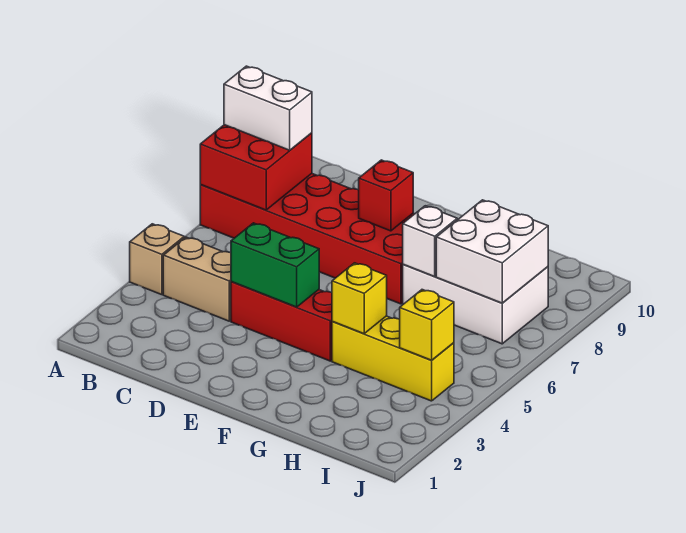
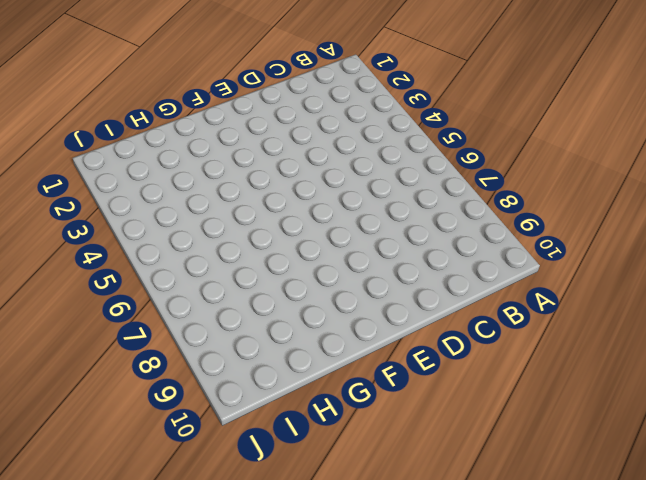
none -> tan 1x1 brick [130,224,184,295]
none -> red 2x6 brick [200,174,414,304]
none -> tan 1x2 brick [163,237,231,321]

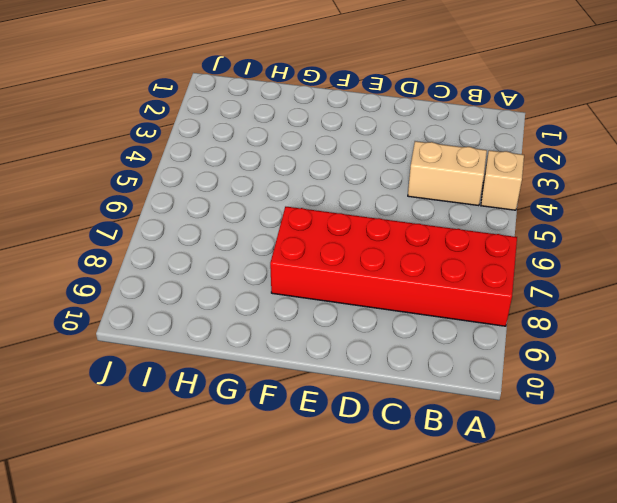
none -> red 1x3 brick [231,282,332,361]
none -> yellow 1x3 brick [332,316,454,401]
none -> white 2x3 brick [403,265,548,344]

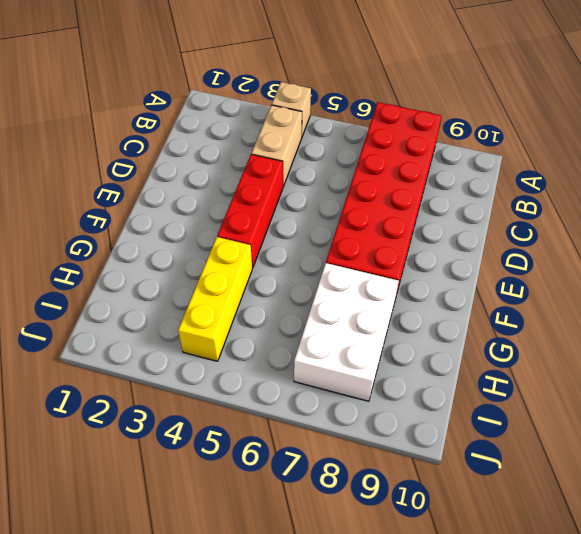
none -> red 2x2 brick [200,125,312,210]
none -> green 1x2 brick [231,223,319,307]
none -> red 1x1 brick [359,160,413,231]

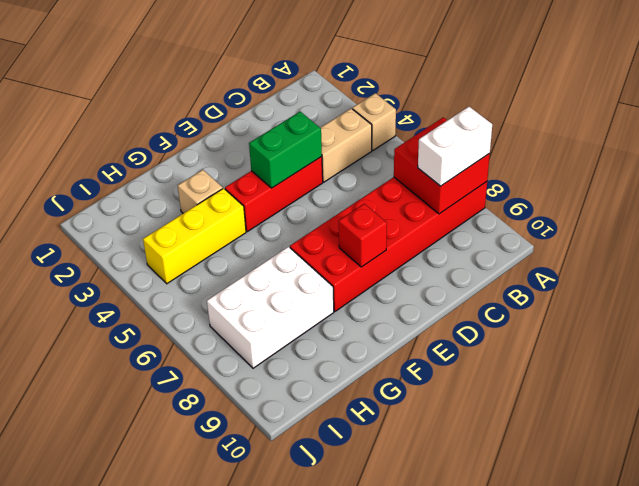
tan 1x1 brick [178,170,223,213] -> none
none -> yellow 1x1 brick [332,263,387,334]
none -> white 1x1 brick [403,206,457,276]
none -> white 2x2 brick [436,200,548,303]

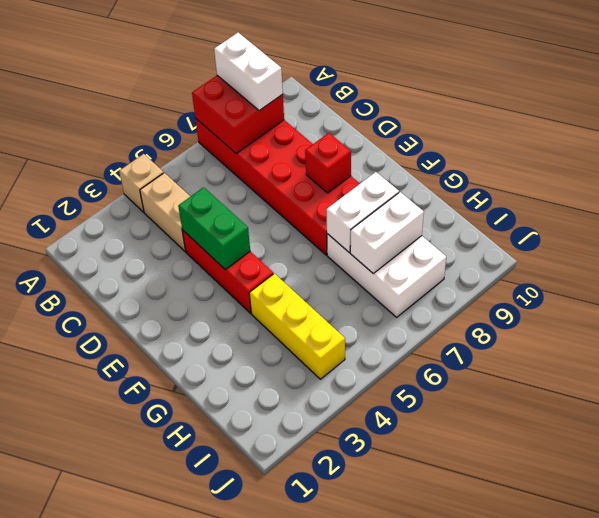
white 1x2 brick [326,172,399,252] -> white 1x1 brick [403,206,457,276]
white 1x2 brick [350,192,424,273] -> white 2x2 brick [436,200,548,303]
none -> yellow 1x1 brick [332,263,387,334]
none -> yellow 1x1 brick [400,290,454,360]

